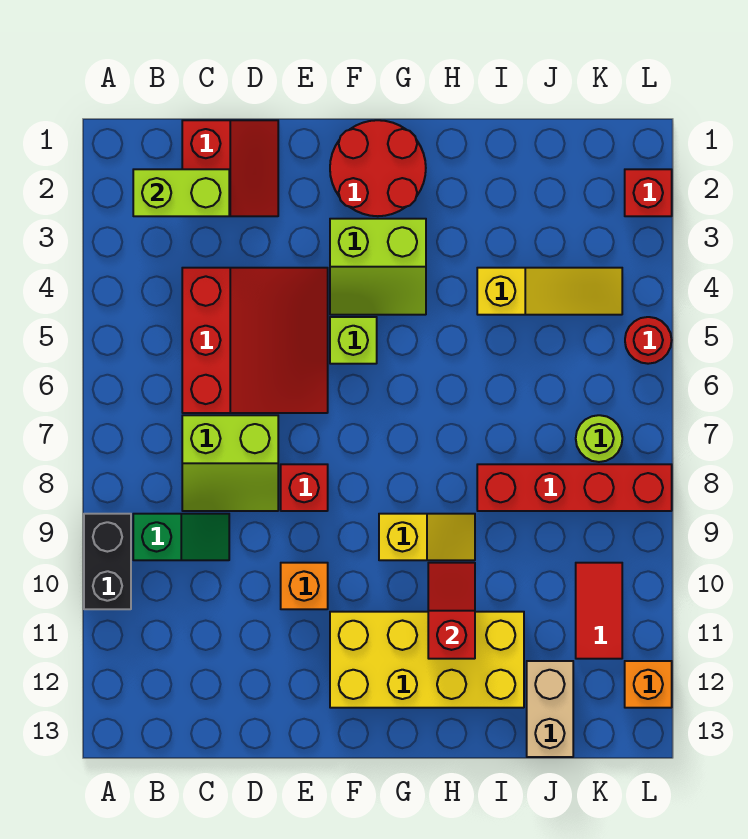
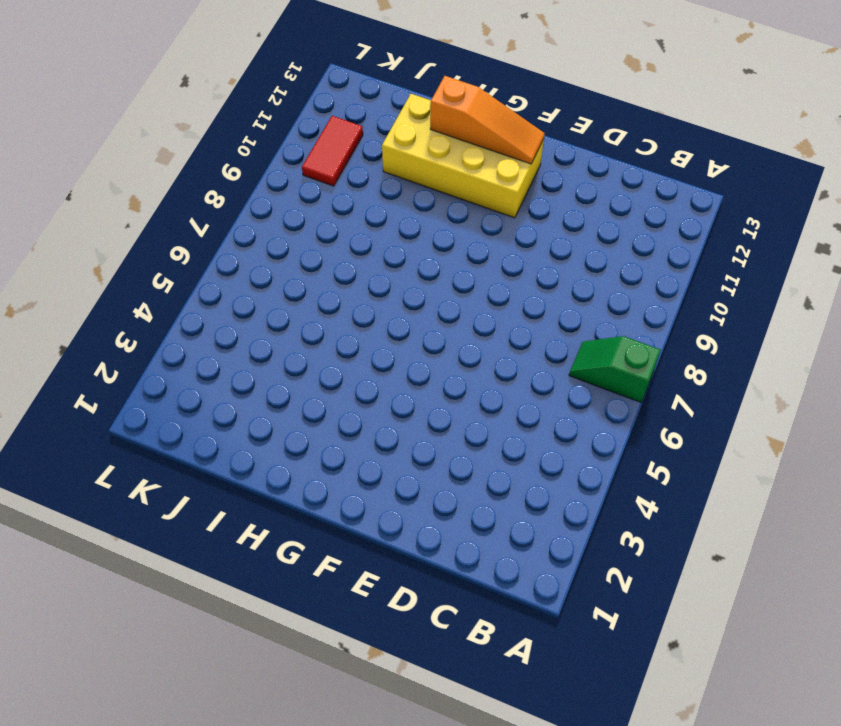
green 1x2 slope [569,336,661,402] -> green 1x2 slope moved to [133,514,229,560]
orange 1x3 slope [430,76,545,164] -> none
none -> black 1x2 brick [84,514,131,609]
none -> red 2x2 slope [182,120,278,216]
none -> red 3x3 slope [182,268,328,413]

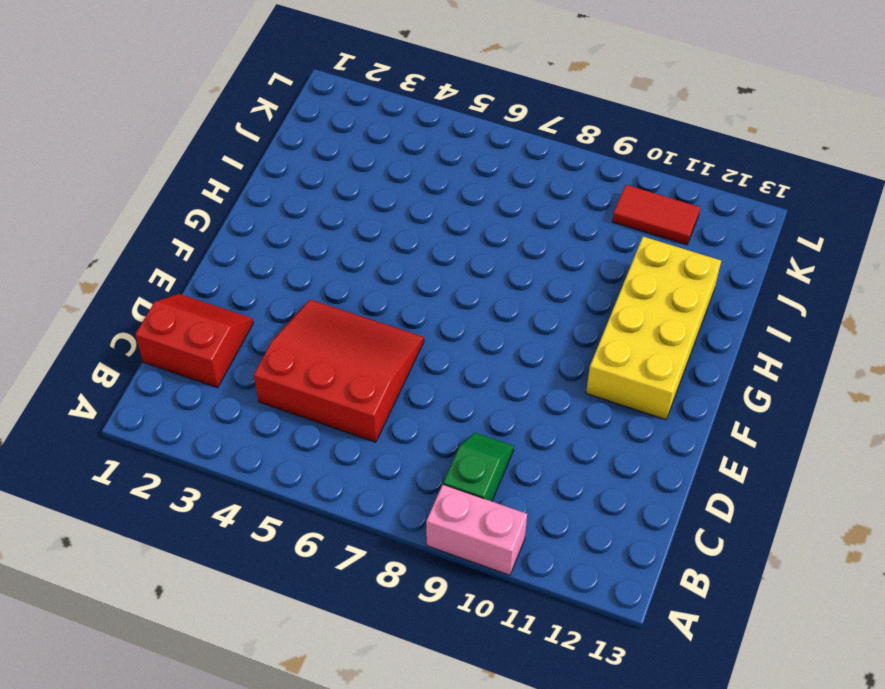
pink 1x2 brick [426,484,527,575] -> black 1x2 brick [84,514,131,609]
none -> lime 2x2 slope [182,415,278,511]
none -> red 1x1 brick [281,464,328,511]
none -> orange 1x1 brick [281,563,328,609]

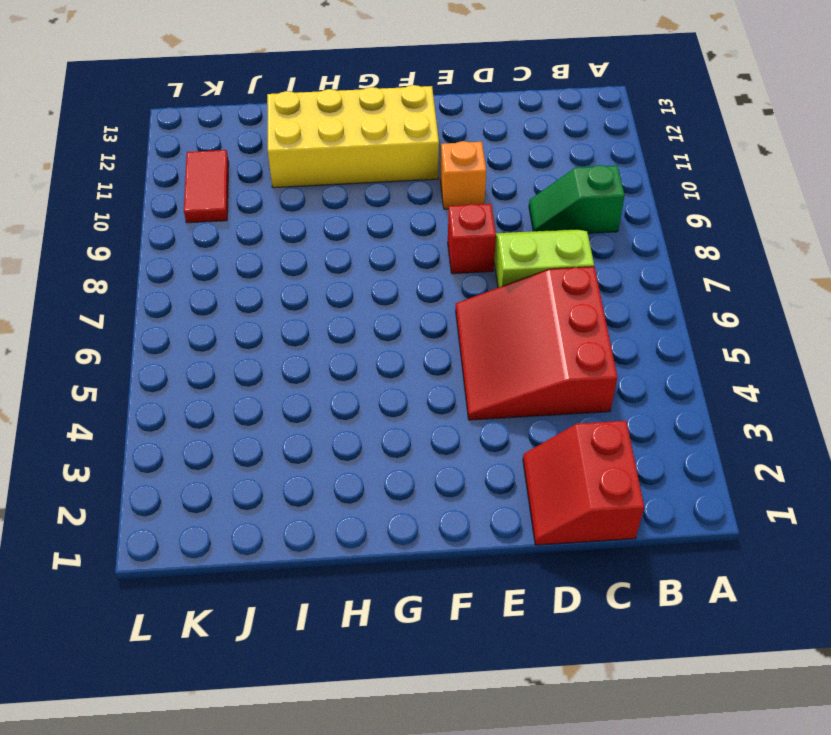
none -> black 1x2 brick [84,514,131,609]
none -> red 2x2 round brick [330,120,426,216]
none -> lime 2x2 slope [330,219,426,315]

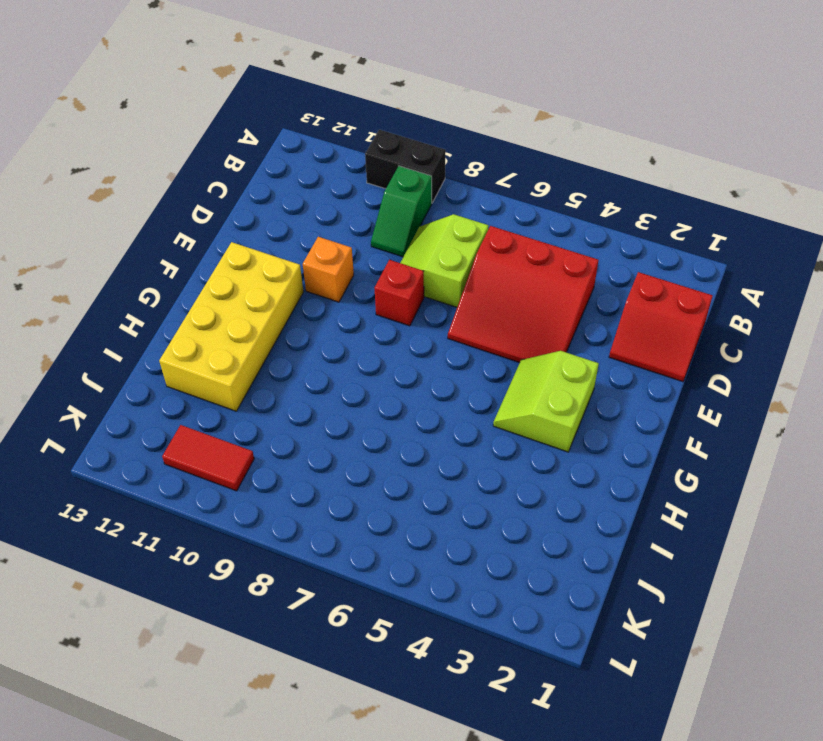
none -> red 2x2 round brick [330,120,426,216]
none -> lime 1x1 brick [330,317,377,364]
none -> yellow 1x2 slope [379,514,475,560]

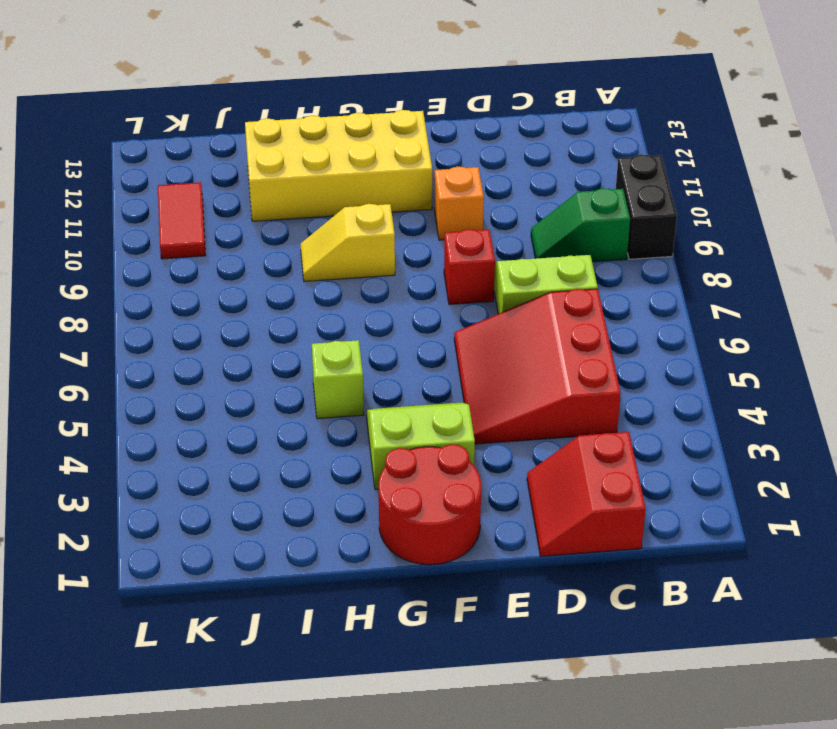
lime 1x1 brick [312,340,364,419] -> lime 1x1 brick moved to [330,317,377,364]
none -> yellow 1x3 slope [477,268,622,315]
none -> red 1x4 brick [477,464,672,511]
none -> tan 1x2 brick [527,661,573,757]

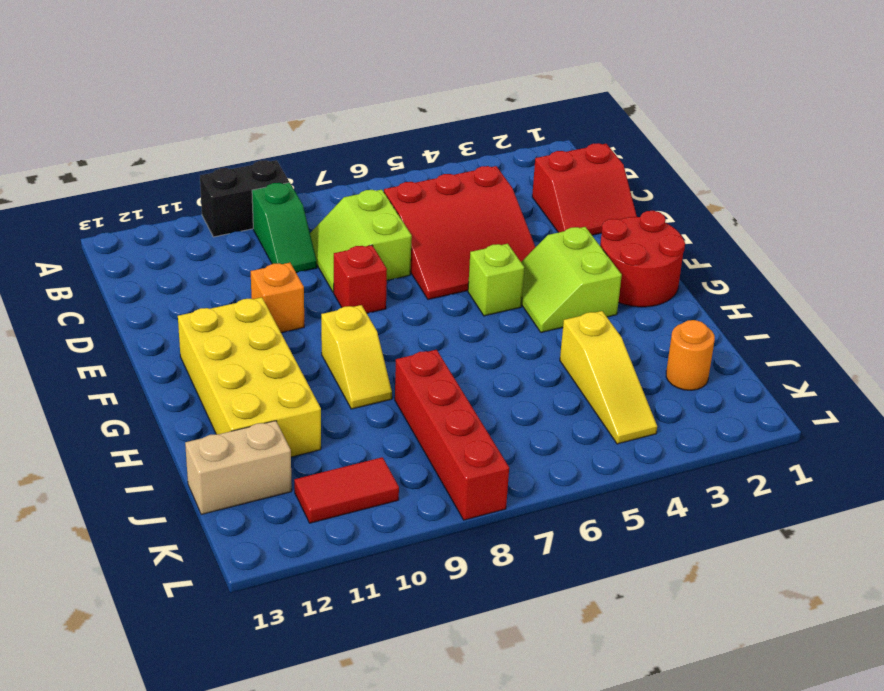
orange 1x1 round brick [666,320,715,390] -> none
none -> lime 1x1 round brick [576,415,622,462]
none -> red 1x1 brick [625,169,672,216]
none -> red 1x1 round brick [625,317,672,364]

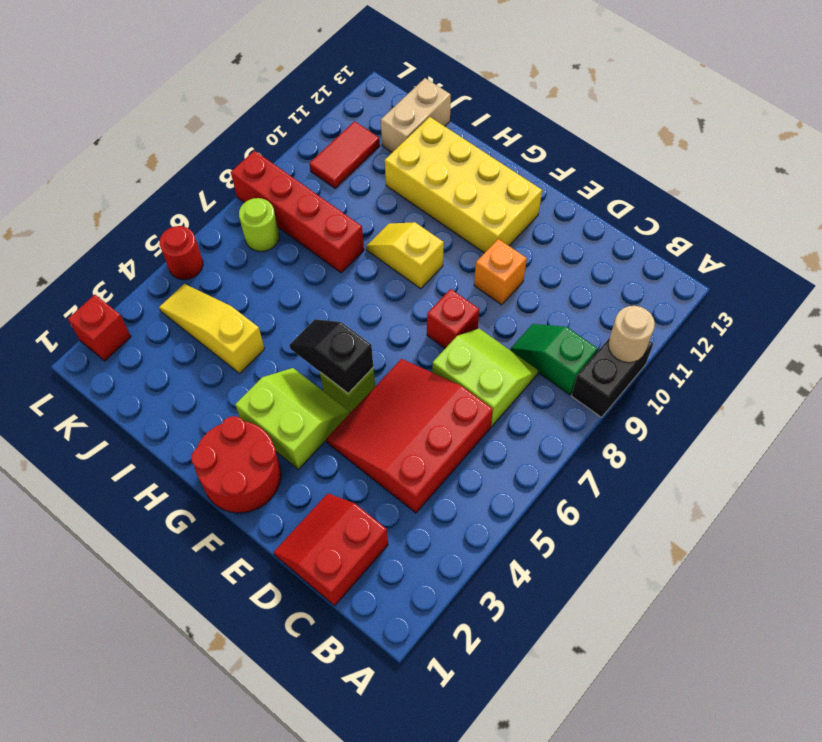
tan 1x1 round brick [608,306,655,363] -> none
black 1x2 slope [289,319,373,393] -> none
none -> orange 1x1 brick [625,661,672,708]
none -> lime 1x2 brick [133,169,229,216]
none -> red 1x2 slope [428,563,475,659]

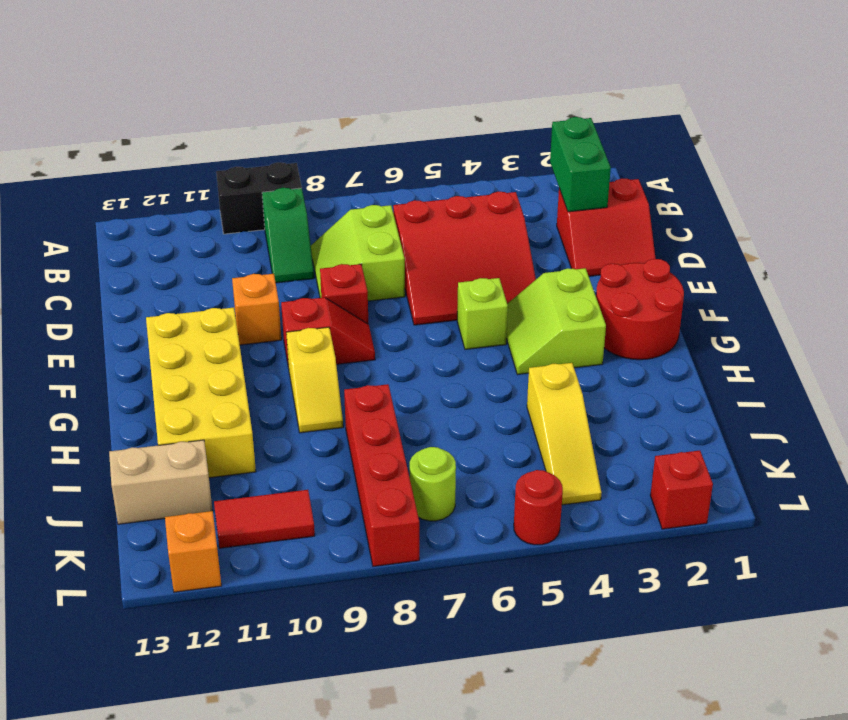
green 1x2 brick [550,117,611,212] -> lime 1x2 brick [133,169,229,216]
red 1x2 slope [281,297,375,368] -> red 1x2 slope moved to [428,563,475,659]

